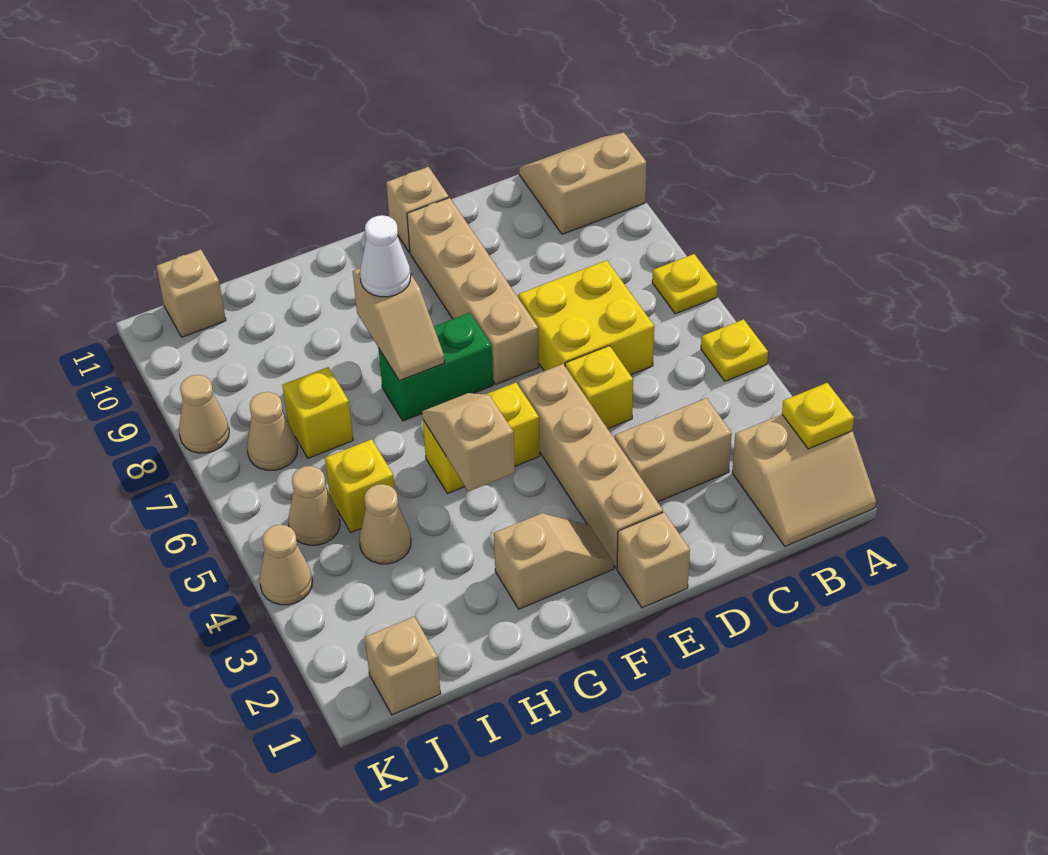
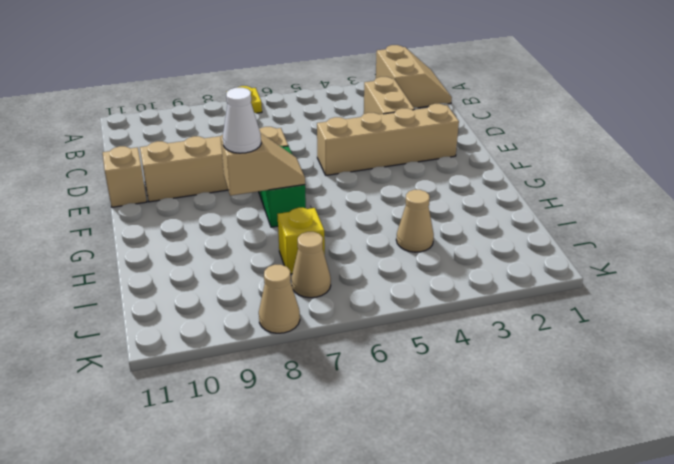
none -> yellow 1x1 plate [701,319,768,381]
none -> tan 2x2 slope [519,133,647,234]
none -> yellow 2x2 brick [518,260,654,375]

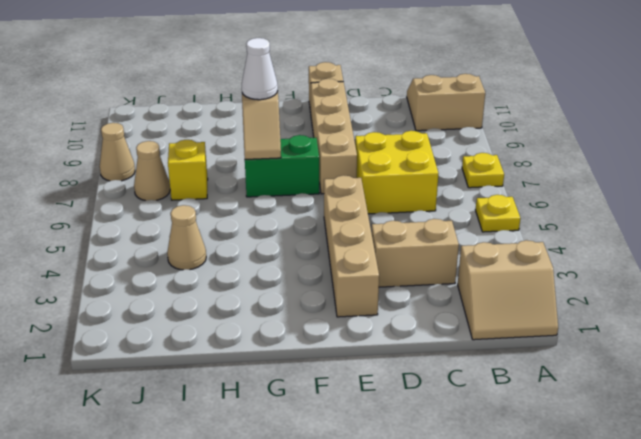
none -> yellow 1x1 brick [565,346,633,429]
none -> tan 1x1 brick [617,512,690,608]
none -> tan 1x2 slope [494,513,614,609]

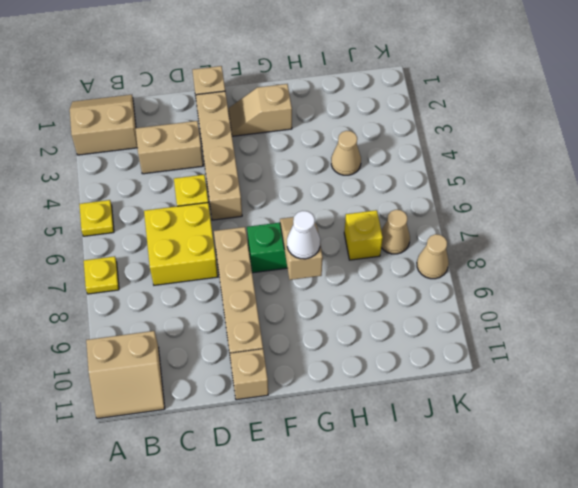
none -> yellow 1x2 brick [423,383,540,494]
none -> yellow 1x1 brick [325,439,395,532]
none -> tan 1x1 brick [365,617,440,715]

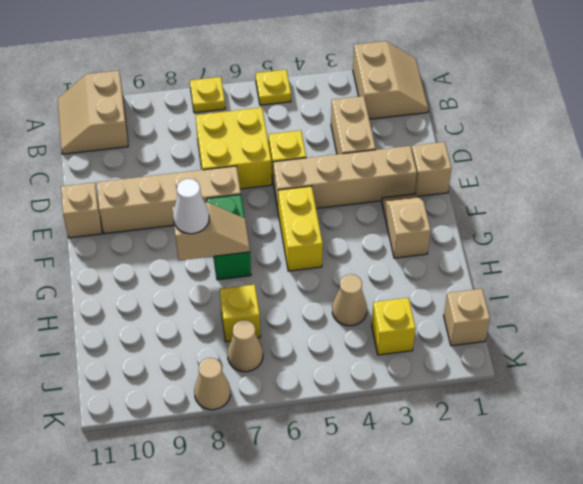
yellow 1x1 brick [372,298,415,355] -> yellow 1x1 brick moved to [325,439,395,532]
none -> tan 1x1 cone [288,466,340,545]
none -> tan 1x1 brick [157,250,226,337]
none -> tan 1x1 cone [260,525,312,605]

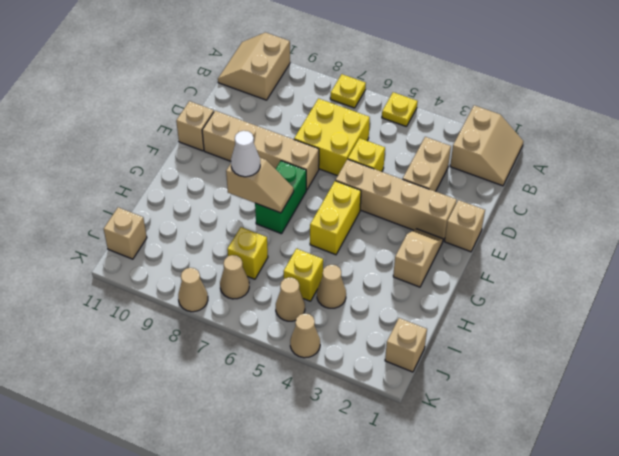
none -> yellow 1x1 plate [782,383,854,449]
none -> tan 1x2 slope [422,393,515,492]

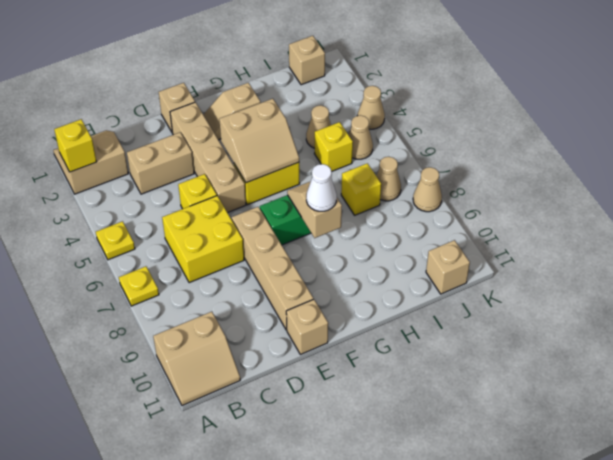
yellow 1x1 brick [54,119,97,172] -> yellow 1x1 plate [782,383,854,449]
tan 2x2 slope [219,99,299,183] -> tan 1x2 slope [422,393,515,492]

